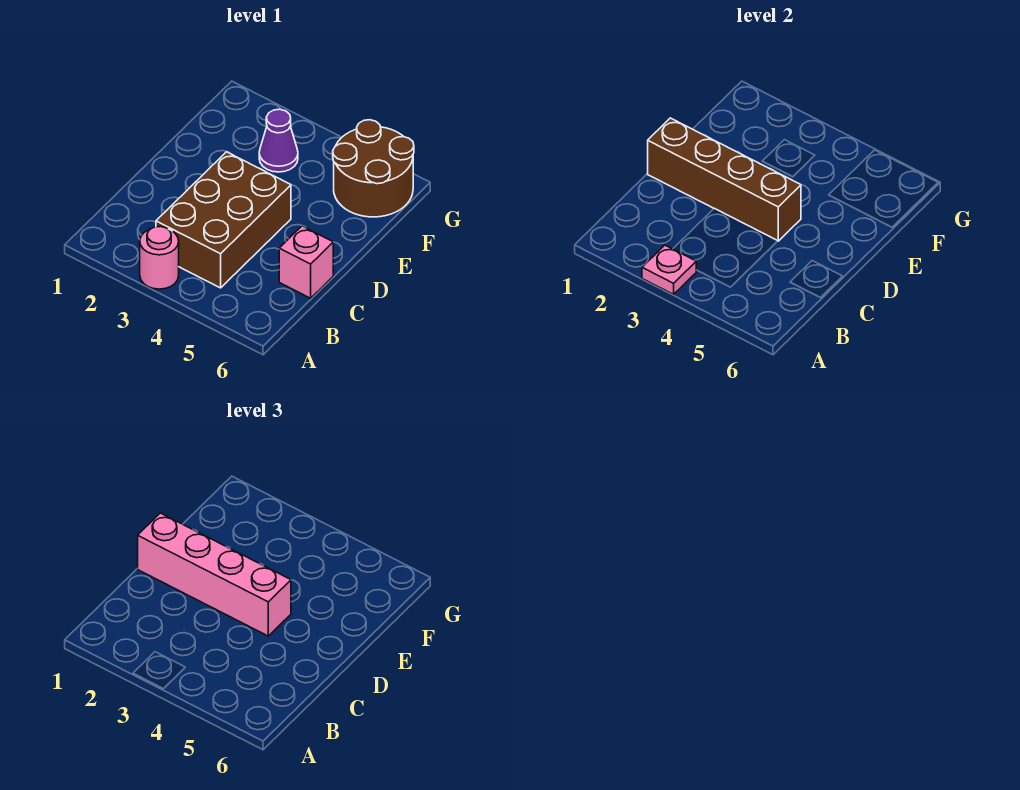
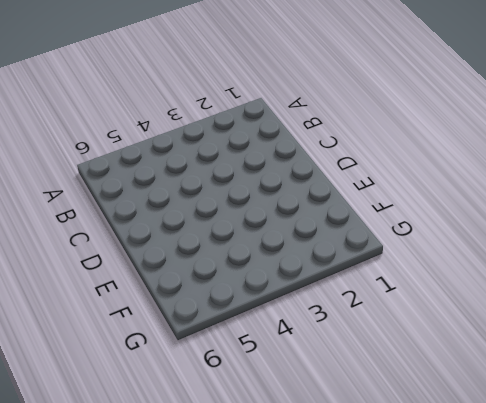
none -> pink 1x1 round brick [140,226,179,289]
none -> brown 2x3 brick [156,152,291,288]

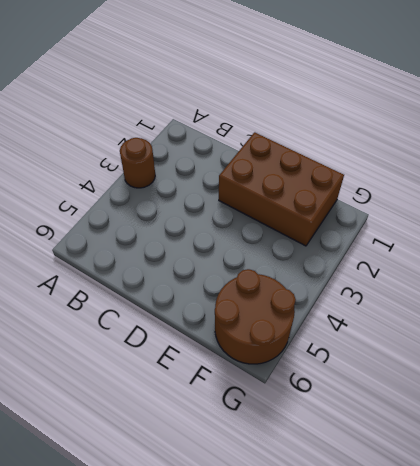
brown 1x1 round brick [120,138,155,188] -> pink 1x1 round brick [140,226,179,289]
brown 2x3 brick [219,132,344,246] -> brown 2x3 brick moved to [156,152,291,288]
none -> pink 1x1 brick [279,226,333,298]
none -> purple 1x1 cone [259,109,298,172]

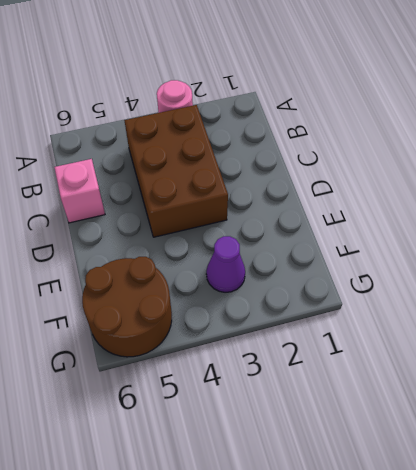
none -> pink 1x1 plate [642,245,696,294]
none -> brown 1x4 brick [648,118,801,241]

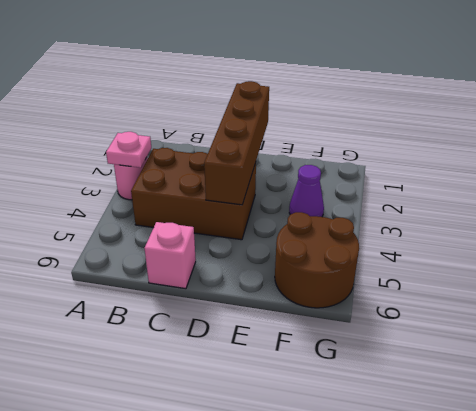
none -> pink 1x4 brick [138,513,291,636]

